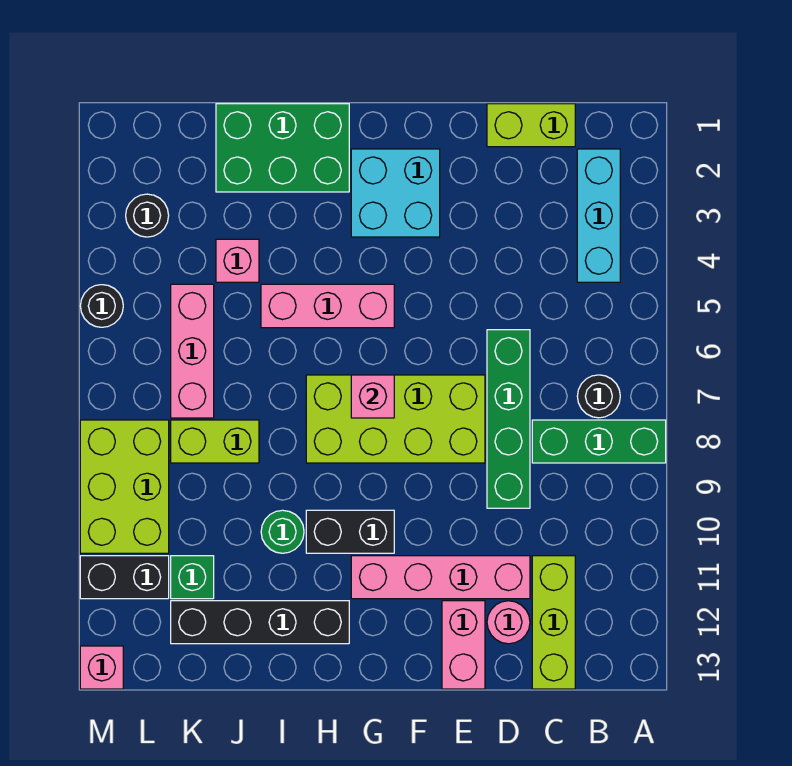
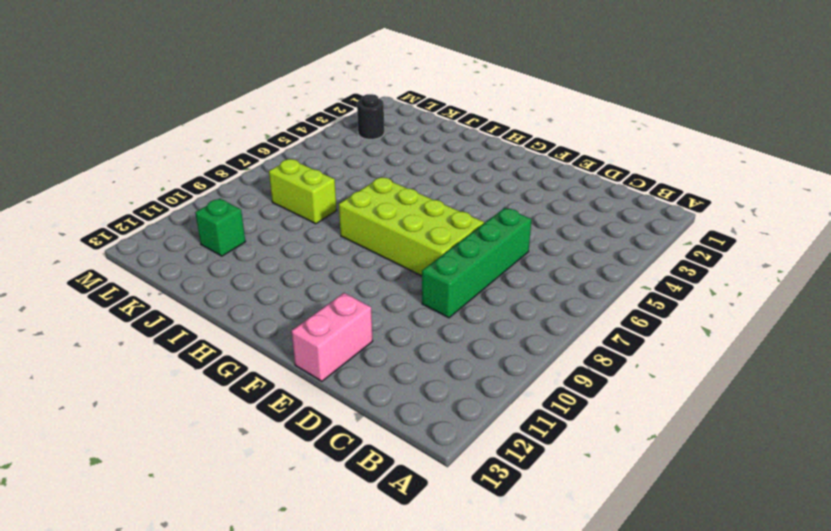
none -> green 1x3 brick [532,420,666,463]
none -> cyan 1x3 brick [577,149,620,282]
none -> black 1x1 round brick [577,375,620,418]

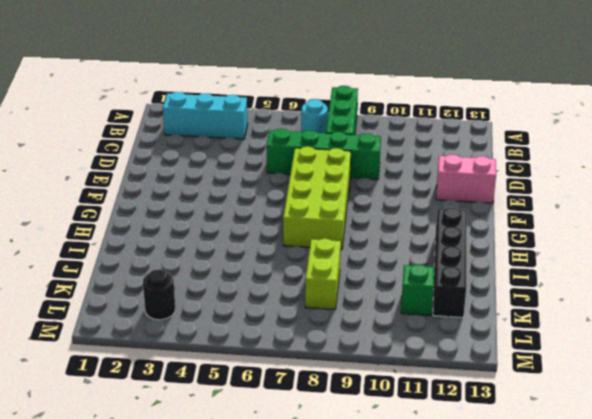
cyan 1x1 round brick [301,99,328,133] -> black 1x1 round brick [577,375,620,418]
none -> lime 1x2 brick [487,104,575,147]
none -> lime 1x3 brick [532,556,575,689]
none -> pink 1x4 brick [351,556,530,599]

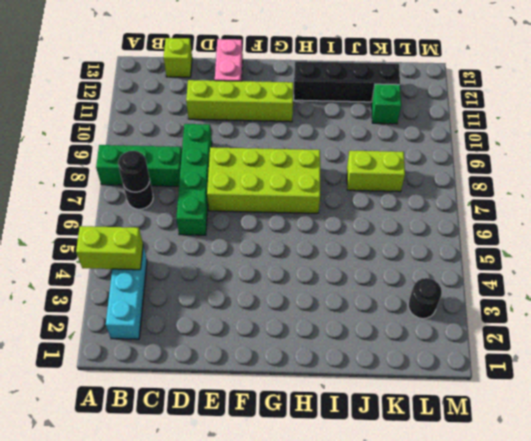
lime 1x2 brick [76,226,143,270] -> lime 1x2 brick moved to [487,104,575,147]
black 1x1 round brick [118,151,150,192] -> black 1x1 round brick moved to [80,285,123,327]
lime 1x1 brick [164,38,192,77] -> lime 1x3 brick [532,556,575,689]
lime 1x4 brick [186,80,293,122] -> pink 1x4 brick [351,556,530,599]
none -> pink 1x1 round brick [487,601,530,644]
none -> cyan 2x2 brick [351,149,440,237]
none -> pink 1x3 brick [261,284,394,328]

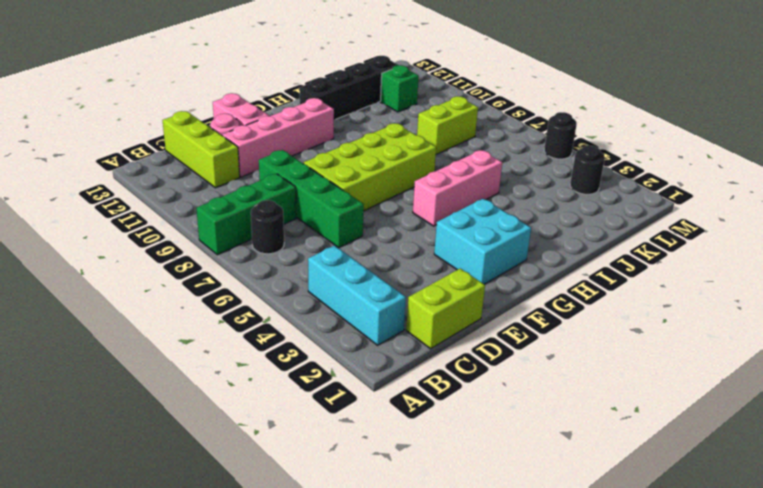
none -> black 1x2 brick [306,510,394,553]
none -> green 2x3 brick [216,104,349,192]
none -> green 1x1 round brick [261,510,304,553]

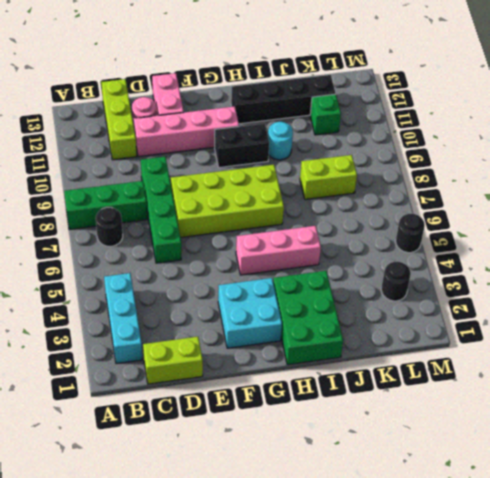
green 2x3 brick [273,271,343,365] -> green 2x3 brick turned to [216,104,349,192]
cyan 1x1 round brick [268,122,293,160] -> green 1x1 round brick [261,510,304,553]
none -> pink 1x1 brick [216,239,259,282]
none -> pink 1x3 brick [171,284,214,418]
none -> lime 2x3 brick [80,420,169,553]

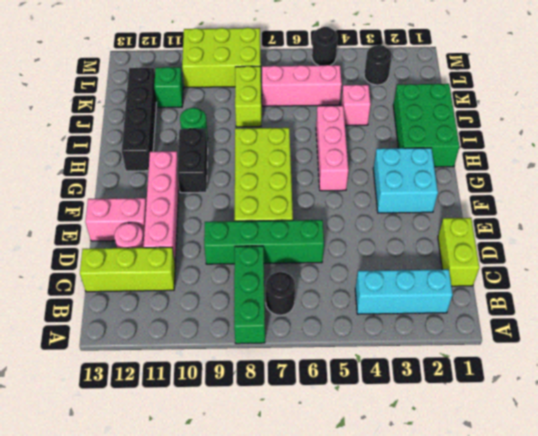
none -> black 1x2 brick [80,556,169,599]
none -> pink 1x1 brick [80,646,123,689]
none -> pink 1x1 brick [351,375,394,418]

